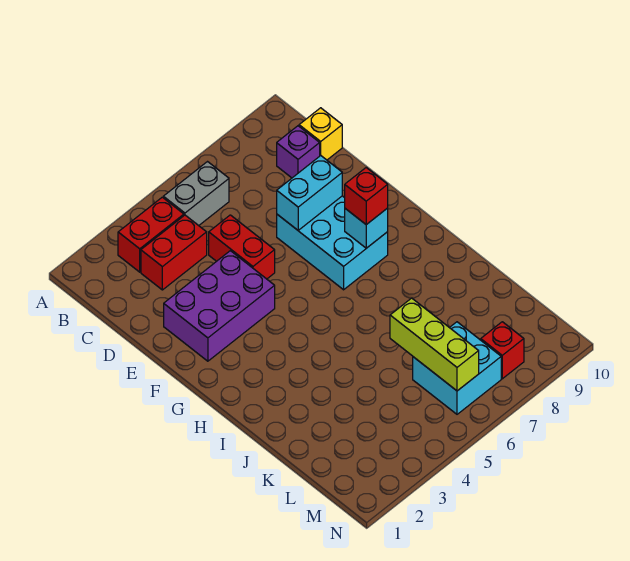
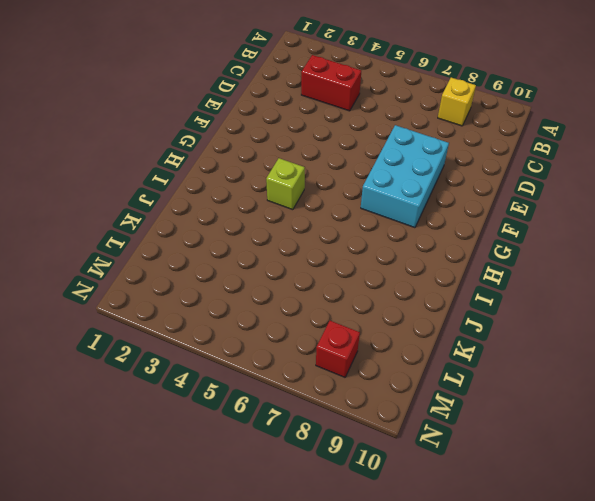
yellow 1x1 brick [438,78,476,126] -> yellow 1x1 brick moved to [299,108,342,160]
lime 1x1 brick [266,158,305,210] -> none
none -> red 1x2 brick [118,197,184,272]
none -> grey 1x2 brick [163,162,229,226]
none -> purple 1x1 brick [277,126,320,178]

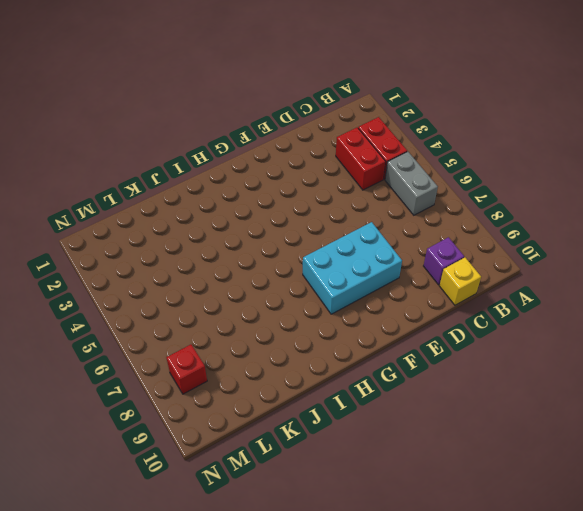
none -> red 1x2 brick [209,215,275,279]
none -> purple 2x3 brick [164,251,275,361]
none -> cyan 2x2 brick [413,322,501,414]

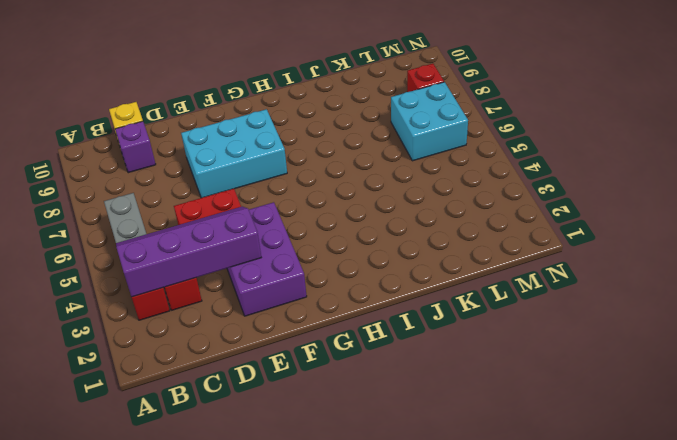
purple 2x4 slope [116,206,261,297] -> none
none -> cyan 1x2 brick [277,156,342,230]
none -> cyan 1x1 brick [345,208,388,248]
none -> lime 1x3 brick [390,298,479,391]

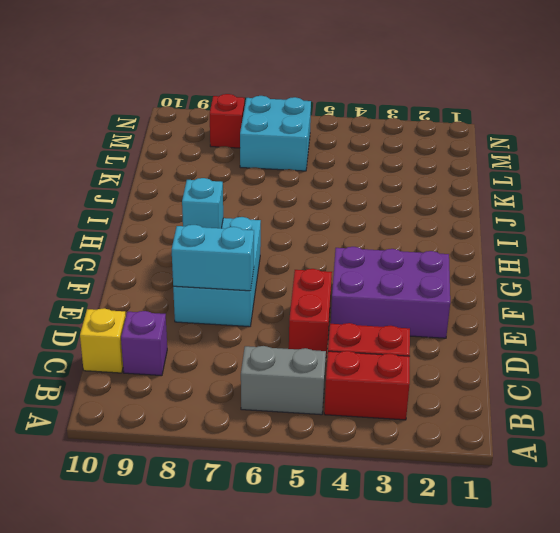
none -> lime 1x3 brick [390,298,479,391]
none -> red 1x1 brick [345,168,388,225]

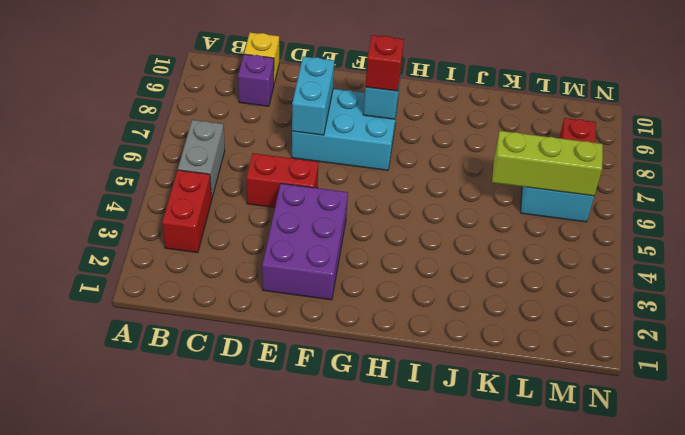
none -> red 1x2 brick [141,215,207,290]

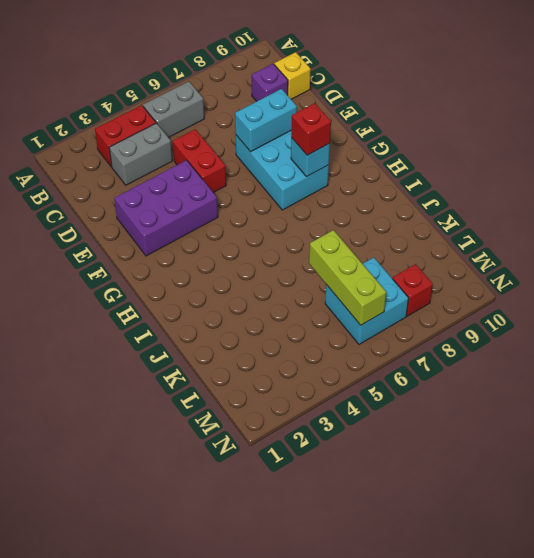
grey 1x2 brick [109,123,172,185] -> red 1x2 brick [141,215,207,290]

